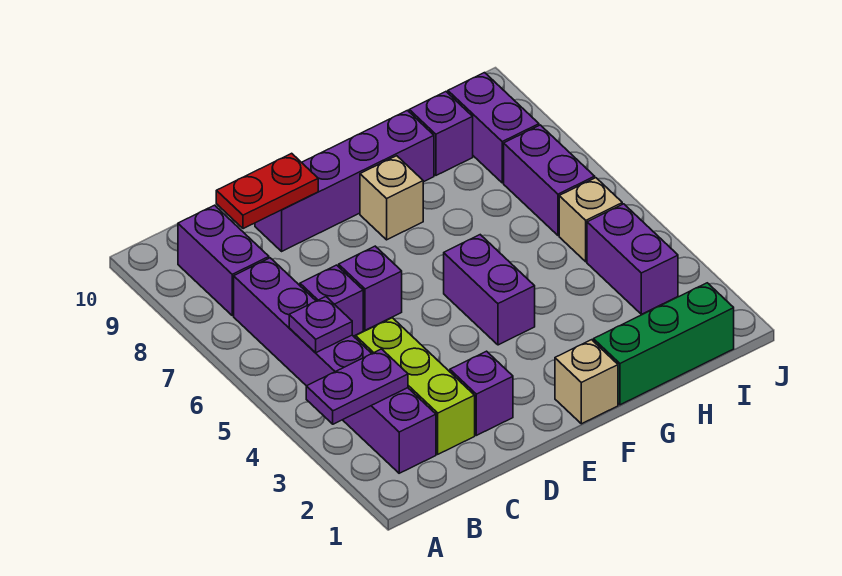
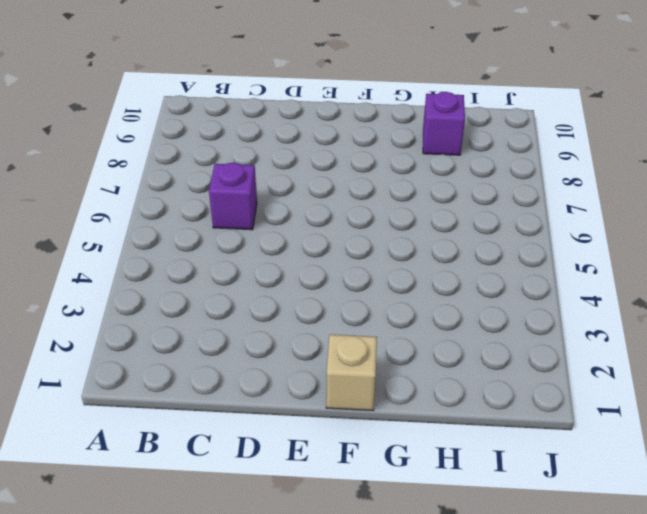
none -> purple 1x6 brick [234,258,436,473]
none -> purple 1x2 brick [178,205,269,316]
none -> lime 1x3 brick [356,318,475,454]

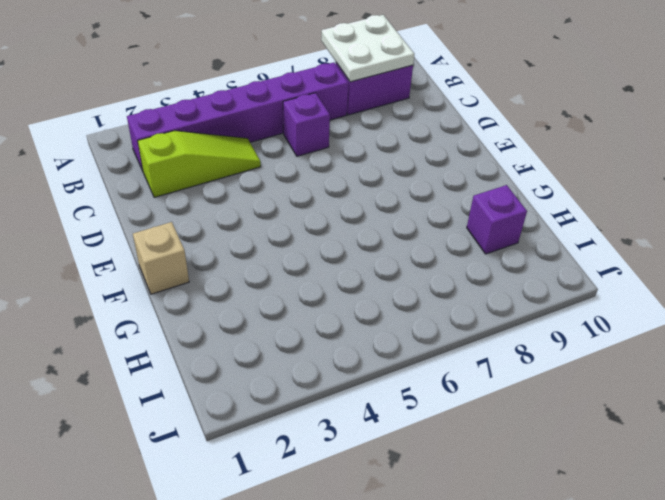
white 2x2 plate [321,15,414,82] -> none
lime 1x3 slope [138,131,261,197] -> lime 1x3 brick [356,318,475,454]
none -> purple 1x1 brick [450,351,513,435]
none -> purple 1x1 brick [339,246,402,330]
none -> purple 1x4 brick [255,110,434,251]

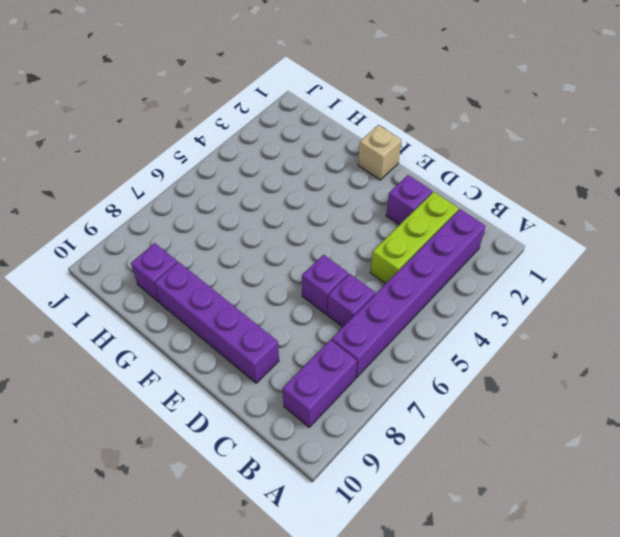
none -> purple 1x2 brick [444,235,535,345]
none -> tan 1x1 brick [360,156,423,240]
none -> green 1x3 brick [593,283,734,405]

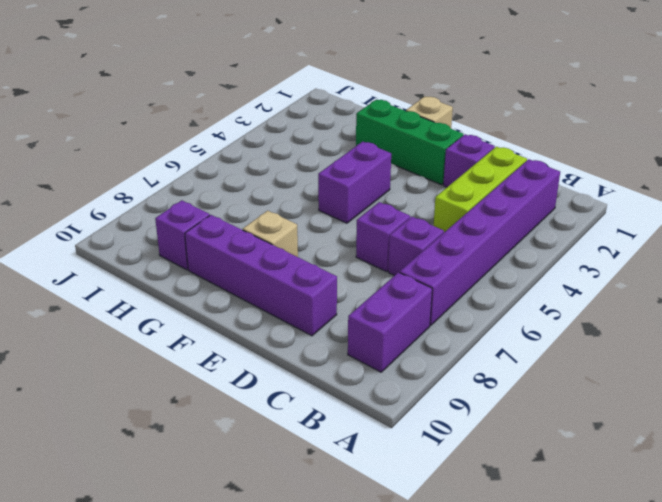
green 1x3 brick [356,100,463,185] -> green 1x3 brick moved to [593,283,734,405]
none -> purple 1x2 brick [587,204,678,314]
none -> tan 1x1 brick [559,178,622,262]
none -> purple 1x2 brick [504,125,595,235]

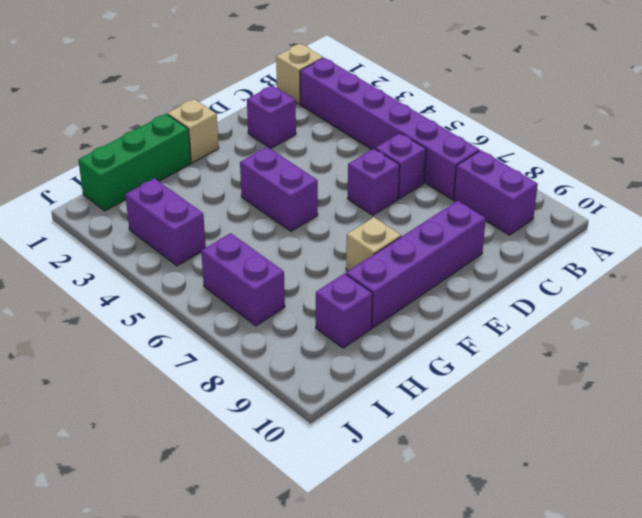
tan 1x1 brick [276,44,323,104] -> tan 1x1 brick moved to [559,178,622,262]
none -> lime 1x3 brick [356,318,475,454]
none -> purple 1x2 brick [448,73,539,183]
none -> purple 1x2 plate [306,349,408,424]

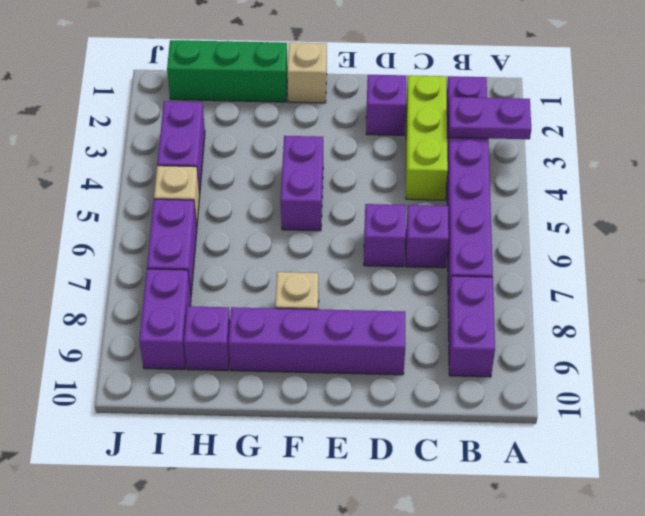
none -> purple 1x1 plate [289,297,352,353]
none -> red 1x2 plate [216,153,318,229]

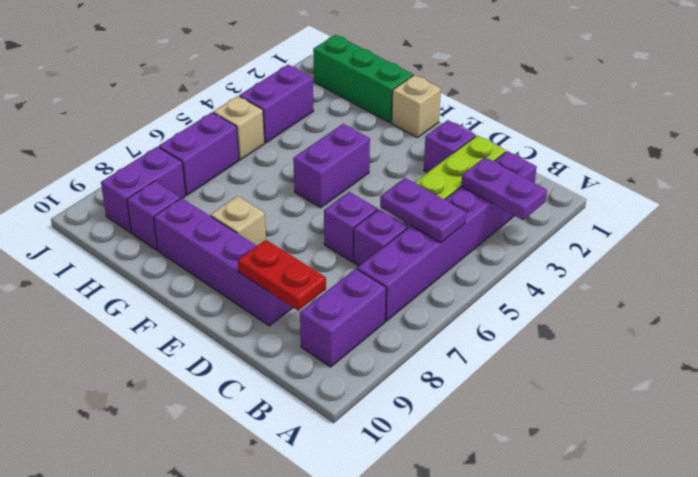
purple 1x2 plate [380,178,466,243] -> purple 1x1 plate [289,297,352,353]

